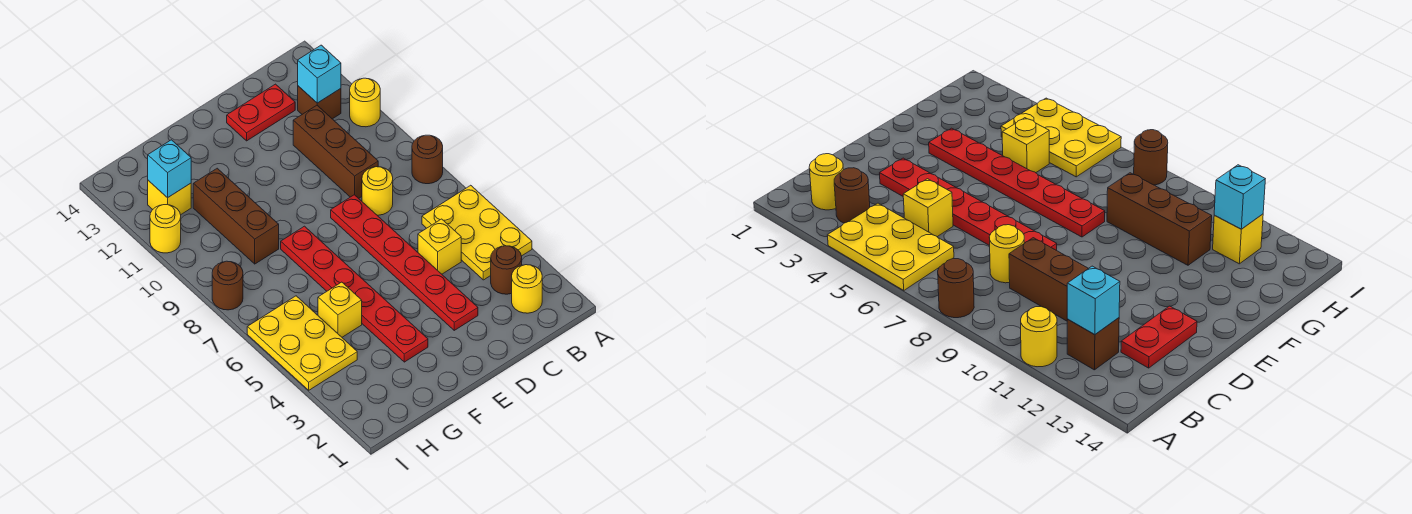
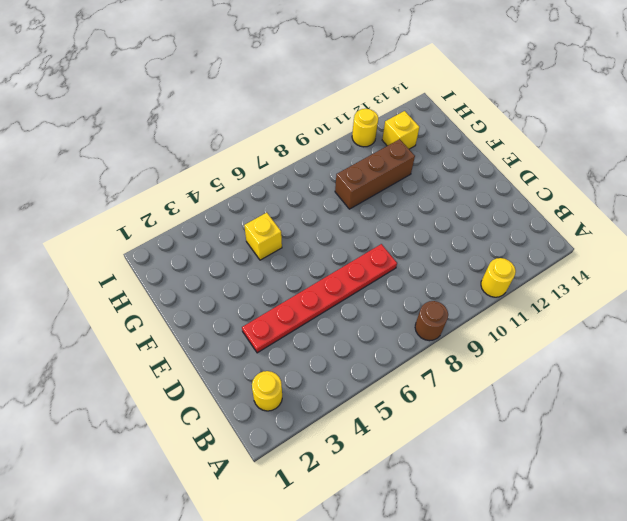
none -> yellow 2x3 plate [422,185,532,280]
none -> brown 1x1 round brick [491,246,522,294]
none -> brown 1x1 brick [298,86,341,119]

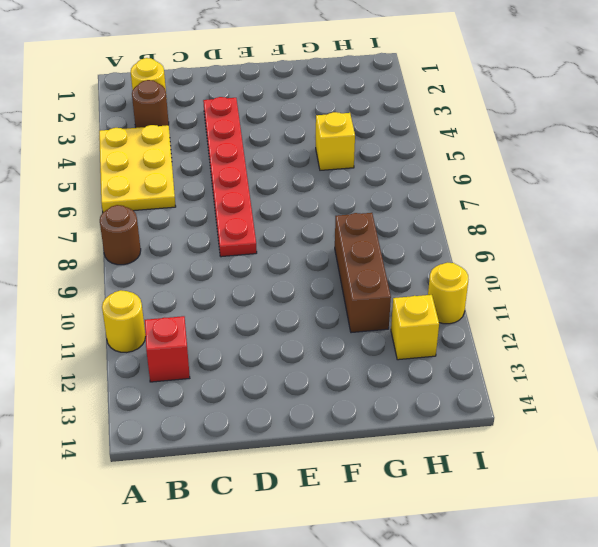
red 1x1 brick [145,316,190,382] -> brown 1x1 brick [298,86,341,119]
none -> yellow 1x1 brick [418,219,461,274]
none -> yellow 1x1 round brick [362,167,393,215]
none -> brown 1x3 brick [293,105,378,198]

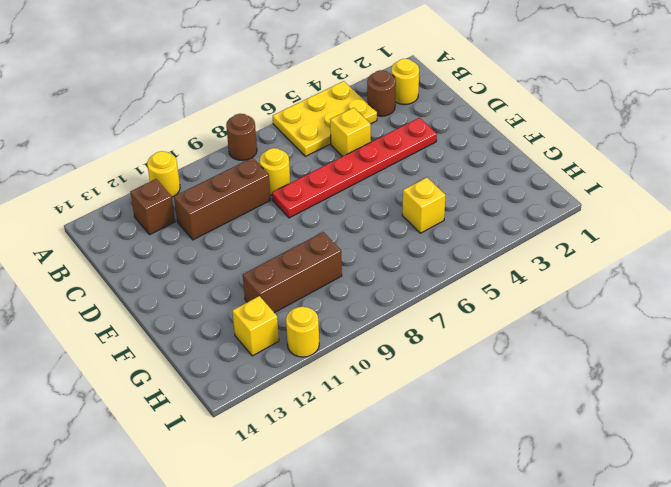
none -> red 1x2 plate [227,84,295,141]
none -> red 1x6 plate [281,226,428,362]
none -> yellow 2x3 plate [247,296,357,390]

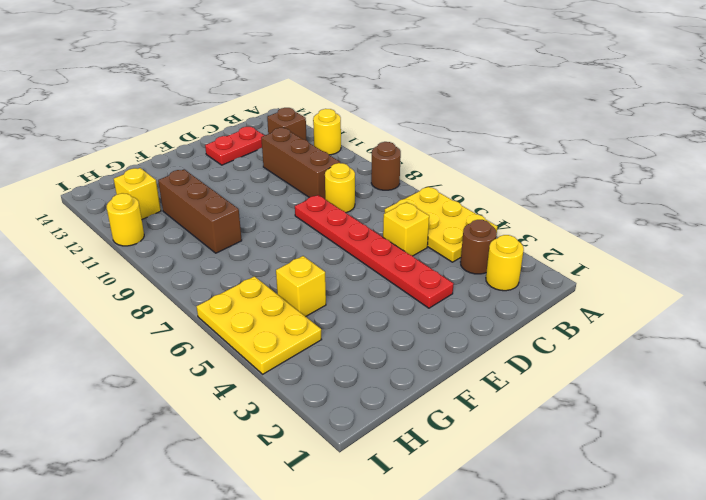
none -> red 1x6 plate [281,226,428,362]
none -> brown 1x1 round brick [212,261,243,310]
none -> cyan 1x1 brick [298,45,341,103]

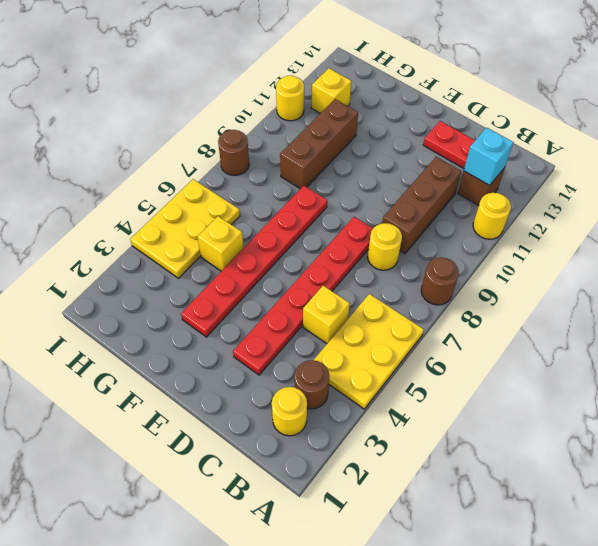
none -> cyan 1x1 brick [148,140,191,198]

